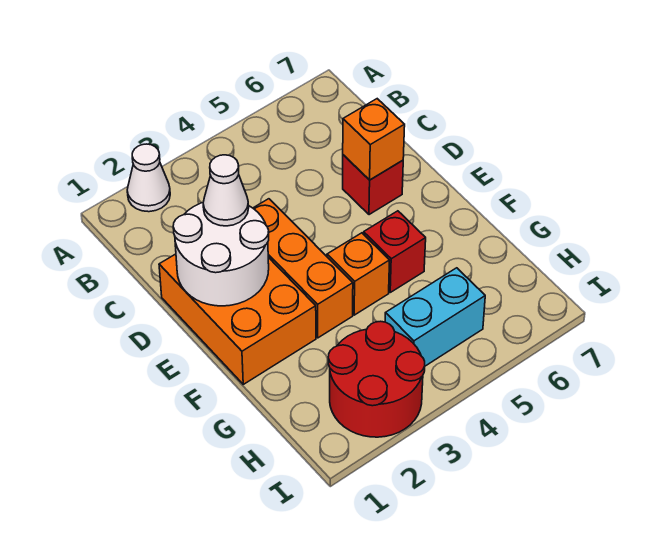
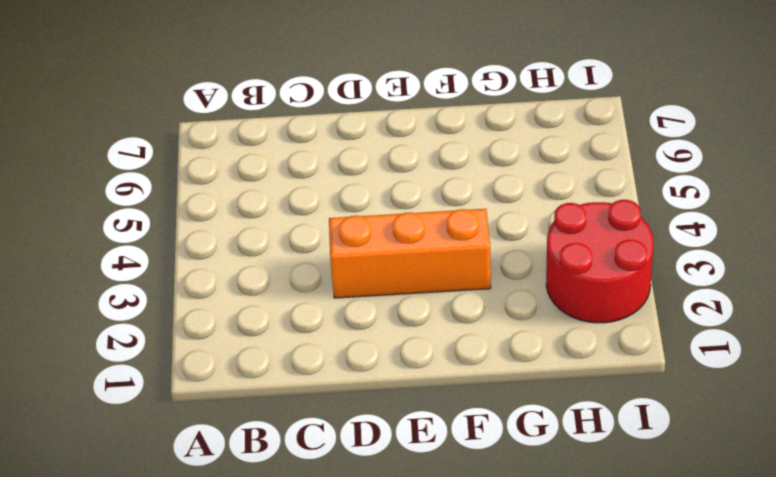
none -> white 1x1 cone [127,144,170,212]
none -> orange 2x3 brick [159,254,316,384]

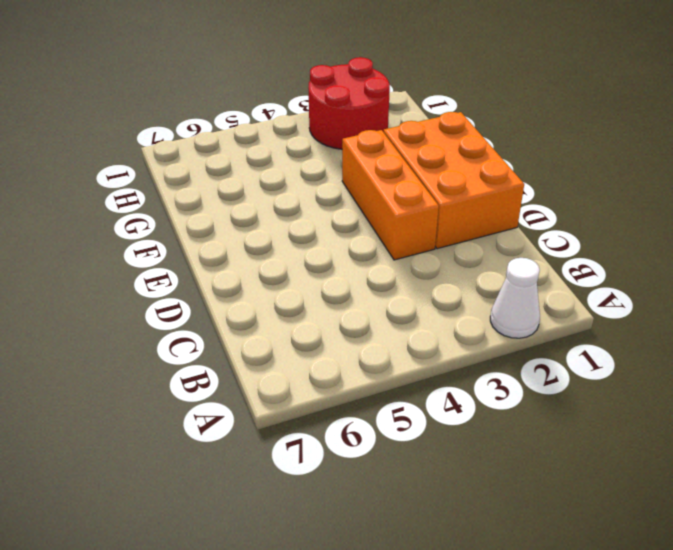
none -> red 1x1 brick [343,155,403,215]
none -> orange 1x1 brick [327,233,390,315]

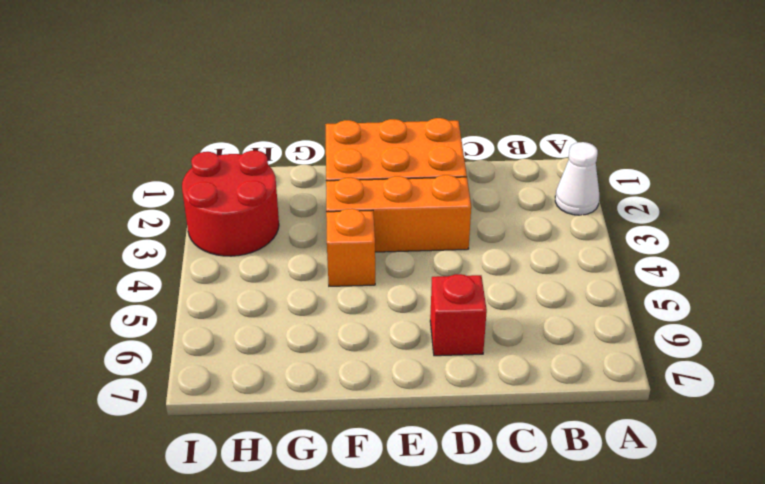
none -> red 1x1 brick [364,211,426,292]
none -> cyan 1x2 brick [385,268,485,366]

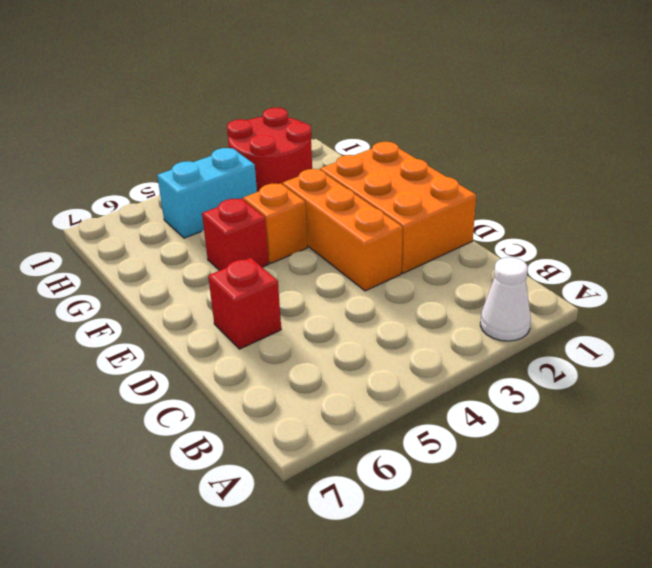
none -> white 2x2 round brick [173,203,269,306]
none -> orange 1x1 brick [343,99,405,180]

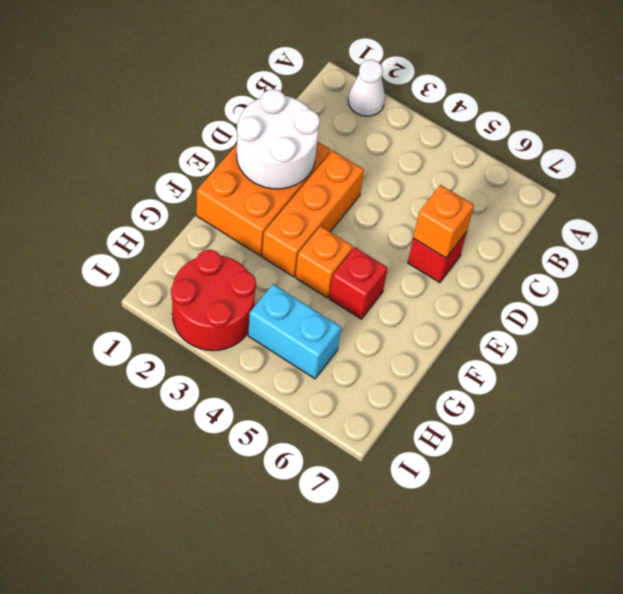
none -> white 1x1 cone [203,155,249,226]

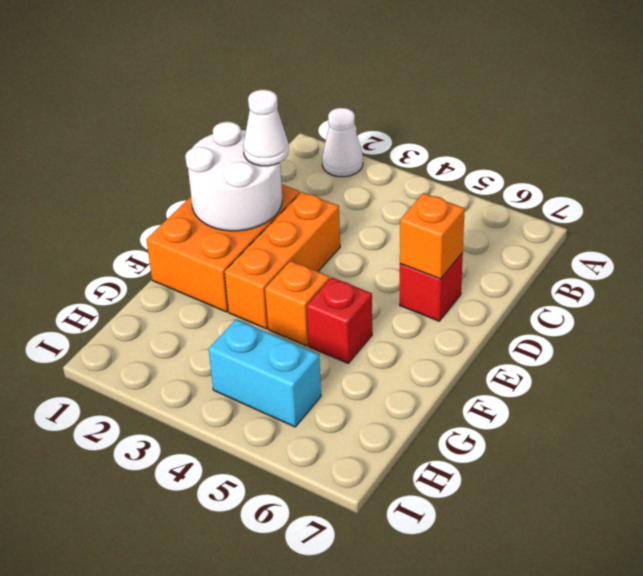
none -> red 2x2 round brick [328,321,425,437]

